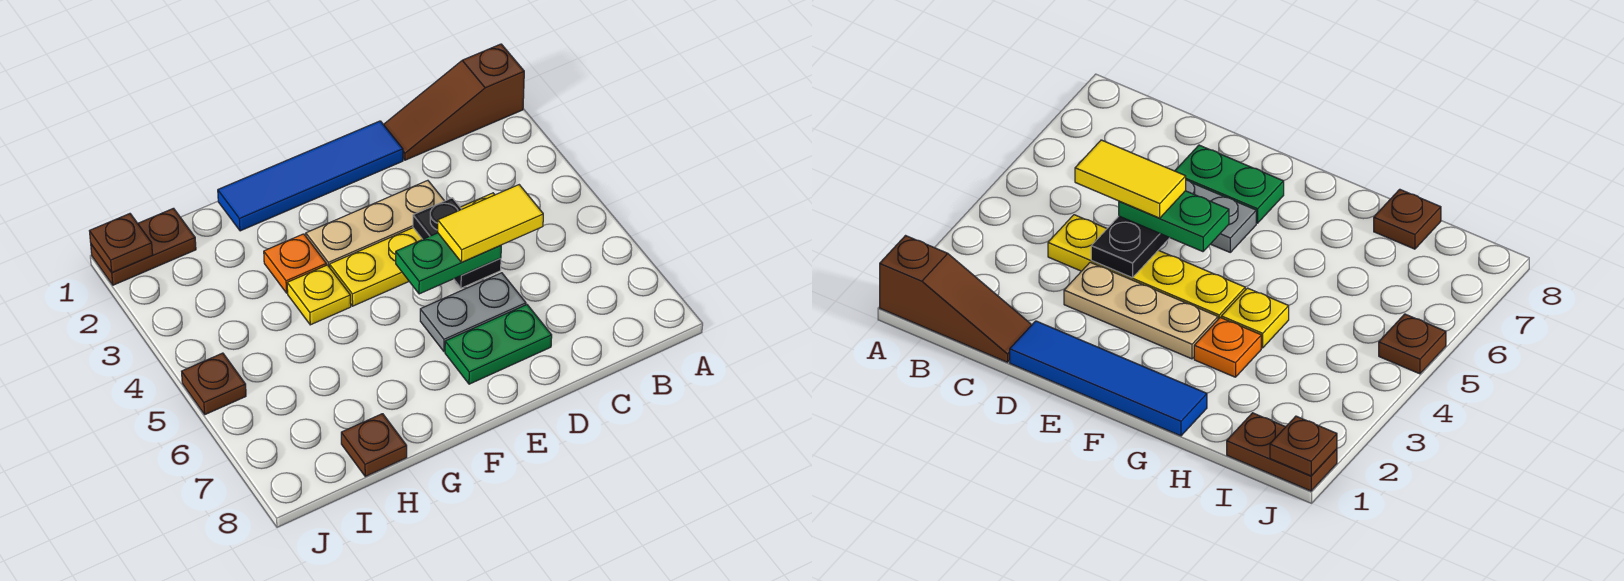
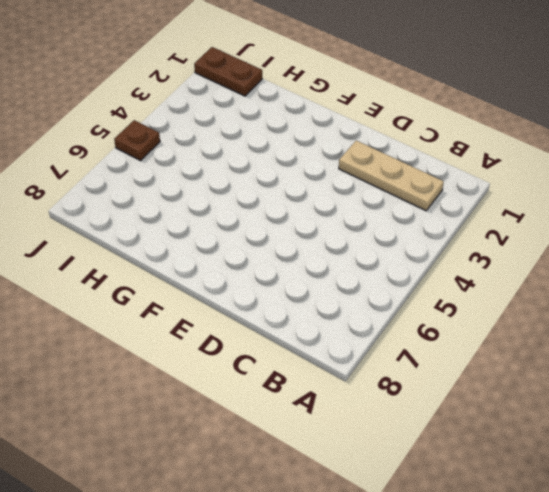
tan 1x3 plate [339,141,444,211] -> tan 1x3 plate moved to [306,180,444,267]
none -> brown 1x3 slope [383,44,524,160]
none -> yellow 1x4 plate [330,193,495,306]
none -> blue 1x4 tile [218,121,403,231]

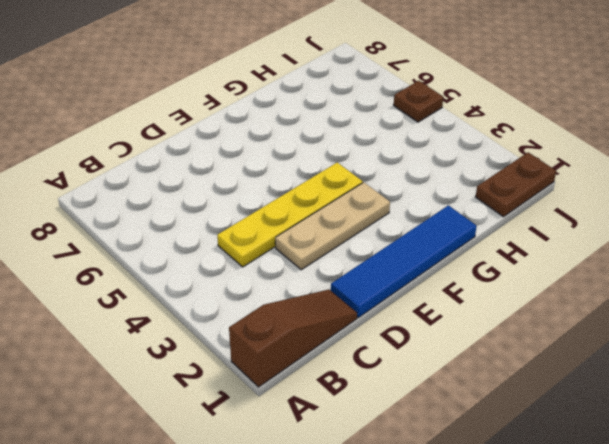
none -> grey 1x2 plate [420,273,526,351]
none -> green 1x2 plate [445,305,552,384]
none -> orange 1x1 plate [264,234,326,293]

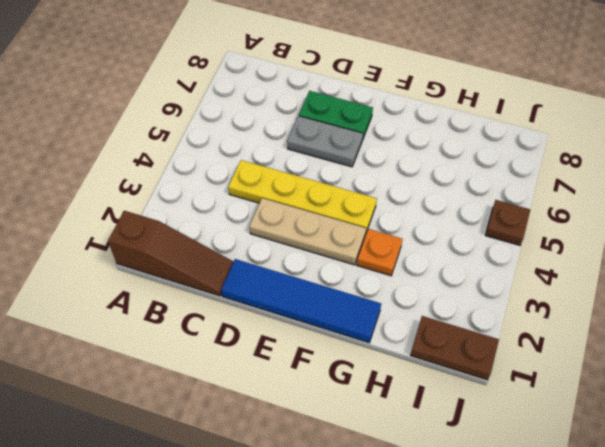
none -> yellow 1x1 plate [287,265,351,325]
none -> brown 1x1 plate [341,414,407,476]
none -> black 1x2 plate [413,198,501,288]

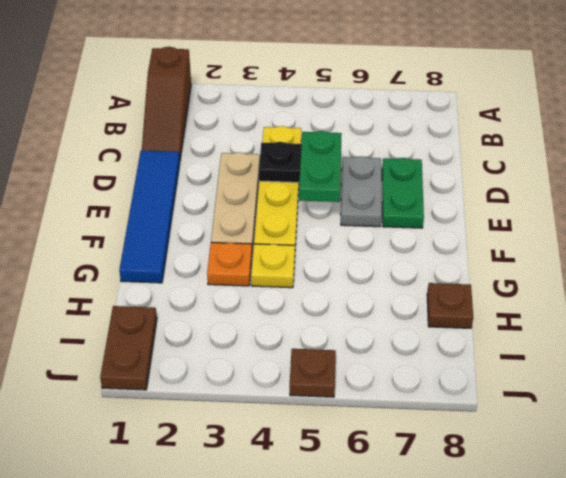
none -> brown 1x1 plate [90,214,153,273]
none -> yellow 1x2 tile [438,185,543,262]

